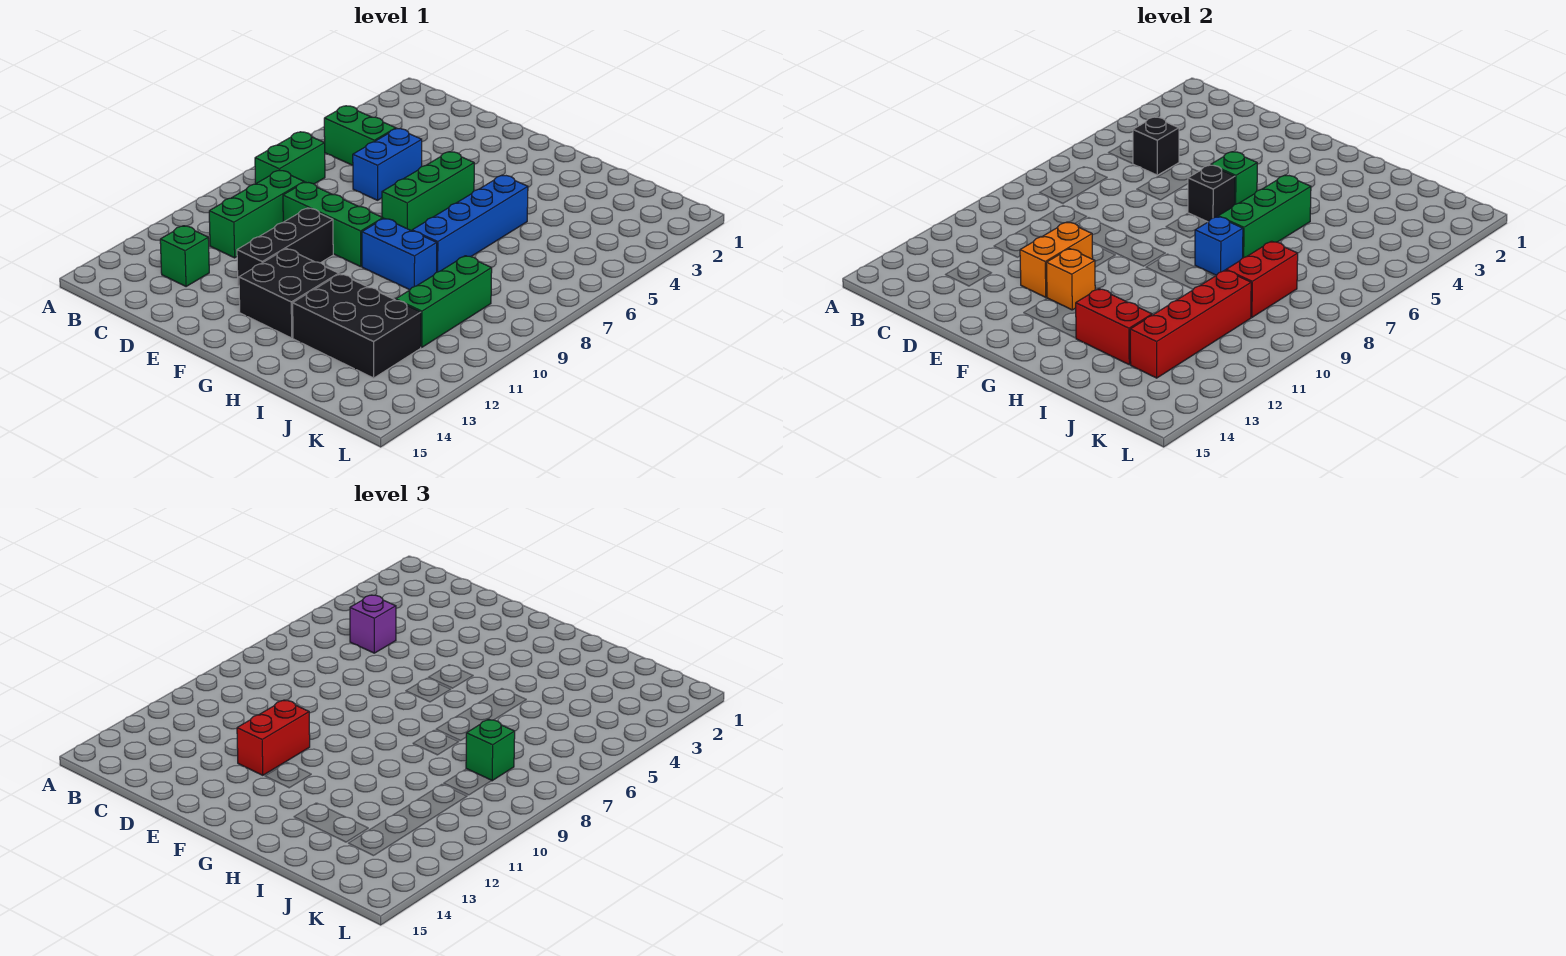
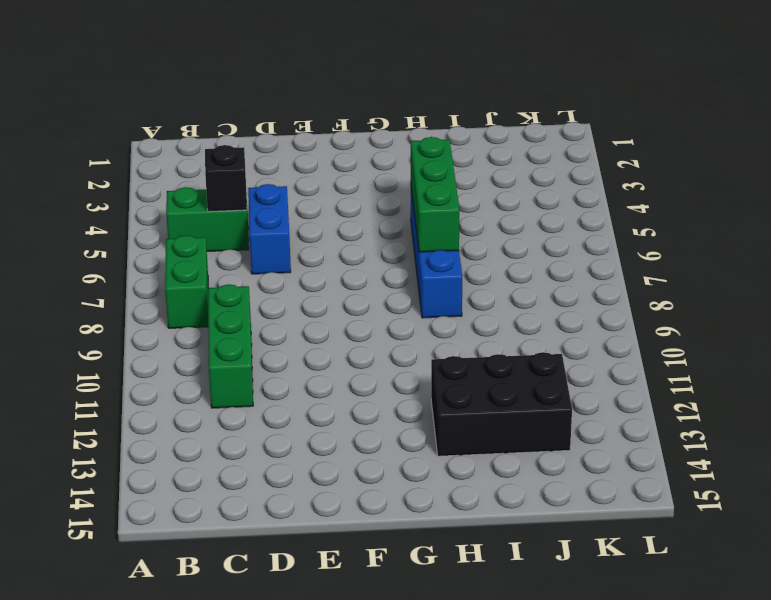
none -> green 1x1 brick [160,226,209,287]
none -> green 1x3 brick [283,182,383,267]
none -> black 1x3 brick [237,208,333,286]

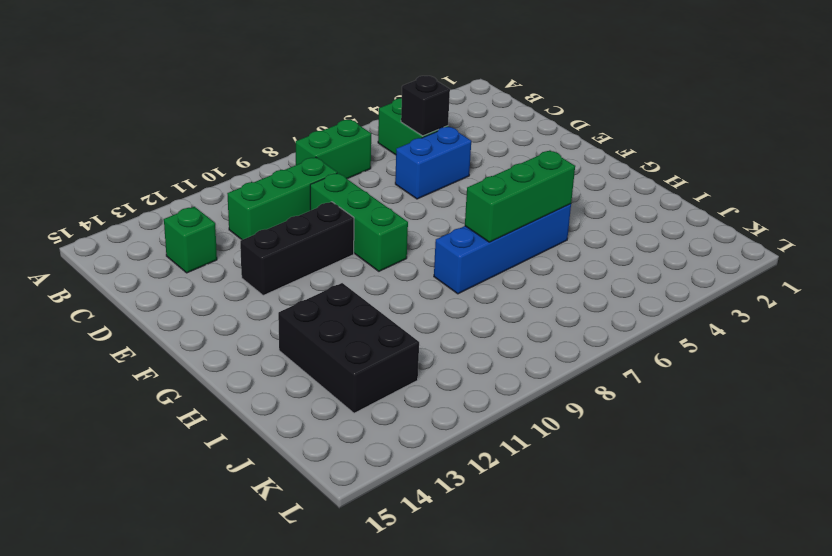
none -> green 1x3 brick [382,152,474,231]
none -> black 2x2 brick [239,249,339,338]
none -> blue 1x2 brick [362,218,437,290]

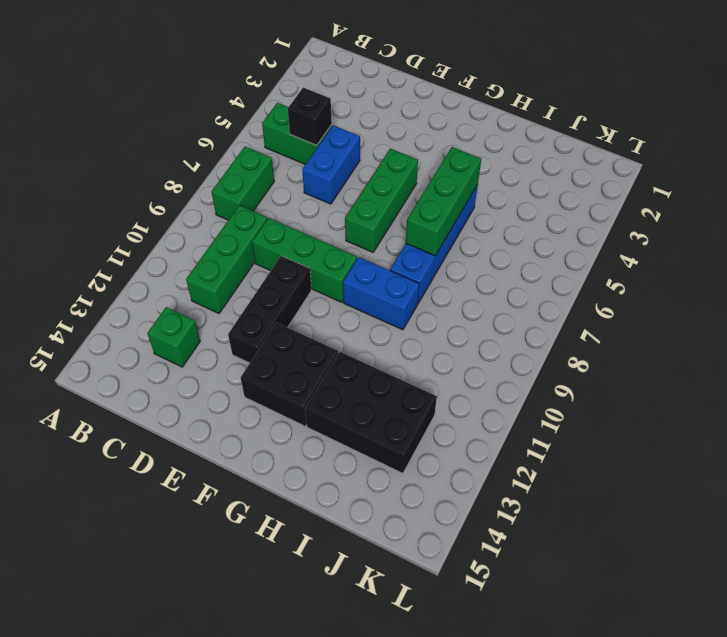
none -> green 1x3 brick [396,256,492,347]
none -> orange 1x2 brick [1020,222,1093,297]
none -> green 1x1 brick [1211,152,1257,204]

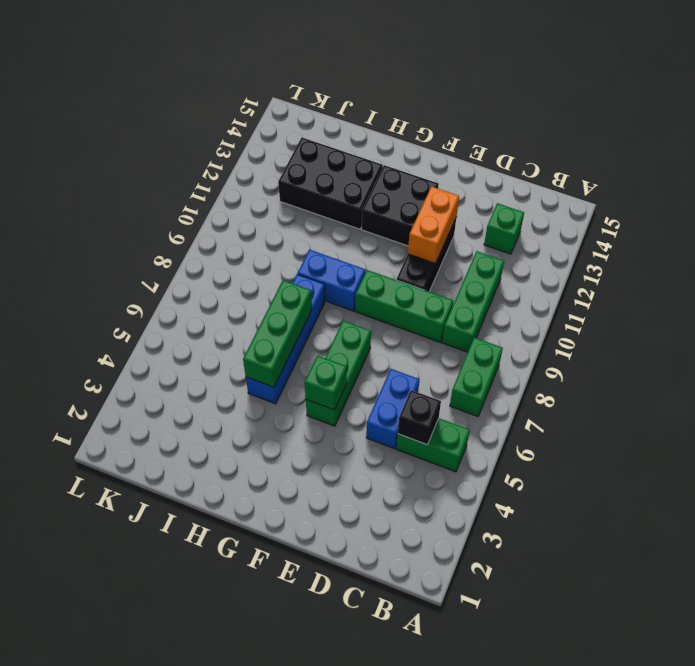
none -> green 1x3 brick [396,256,492,347]
none -> black 1x1 brick [1188,165,1235,222]
none -> orange 1x1 brick [1046,249,1095,310]

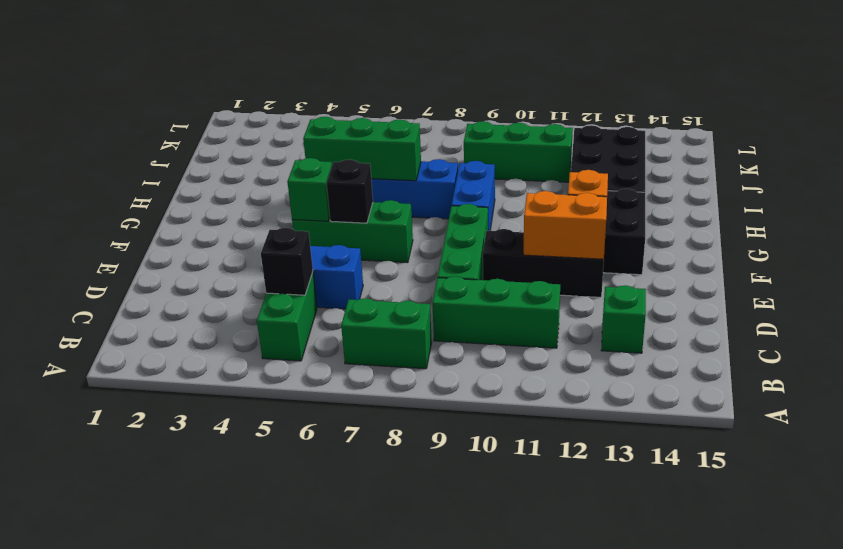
none -> blue 1x1 brick [1195,217,1243,275]
none -> red 1x2 brick [1076,289,1152,364]
none -> red 1x2 brick [1226,241,1298,317]

